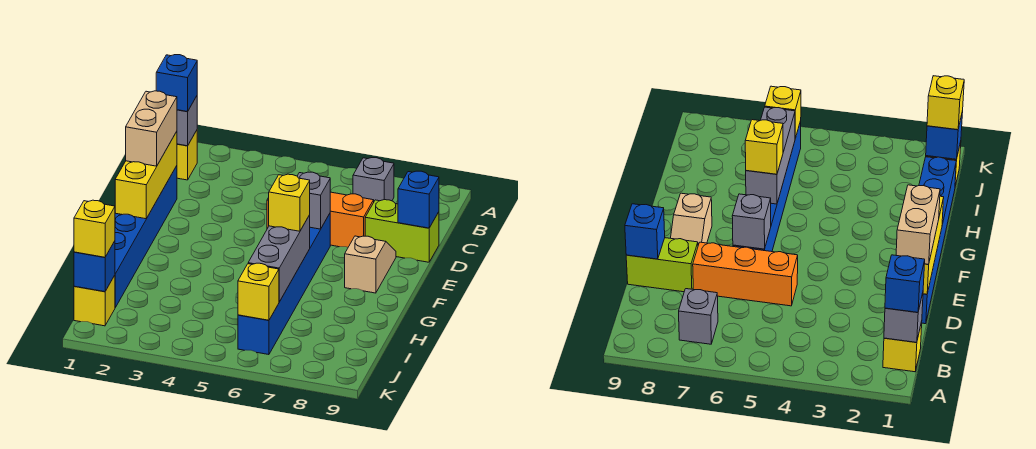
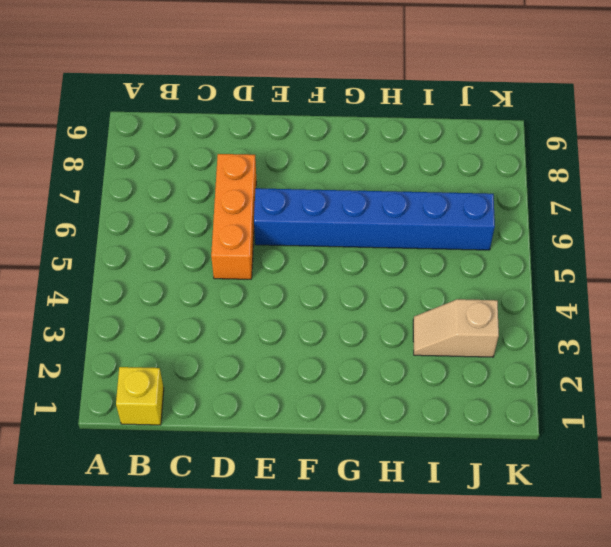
tan 1x2 slope [413,299,499,357] -> tan 1x2 slope moved to [345,236,396,293]
none -> grey 1x1 brick [353,158,394,201]
none -> blue 1x6 brick [115,166,177,307]
none -> lime 1x2 brick [365,200,439,262]

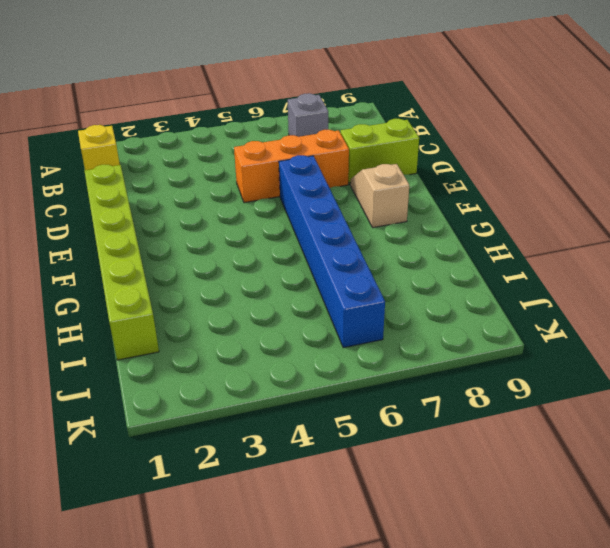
lime 1x6 brick [84,165,159,360] -> blue 1x6 brick [115,166,177,307]
none -> yellow 1x1 brick [74,275,115,326]
none -> grey 1x1 brick [177,96,197,146]
none -> yellow 1x3 brick [115,131,177,219]

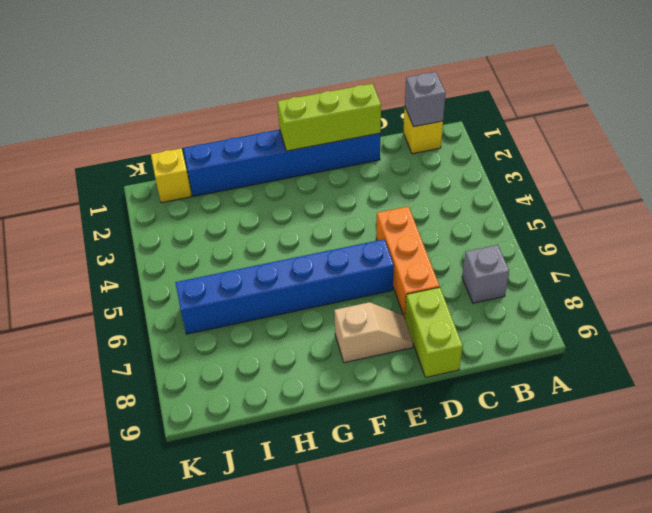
lime 1x3 brick [277,84,381,151] -> yellow 1x3 brick [115,131,177,219]
none -> blue 1x1 brick [398,171,439,228]
none -> grey 1x1 brick [297,172,330,229]
none -> grey 1x3 brick [248,215,310,302]

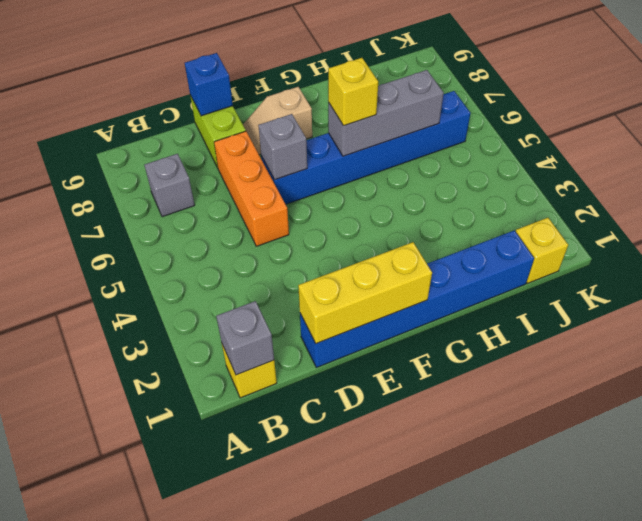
none -> blue 1x1 brick [74,241,115,292]
none -> yellow 1x1 brick [238,263,279,320]
none -> blue 1x1 brick [156,55,197,112]

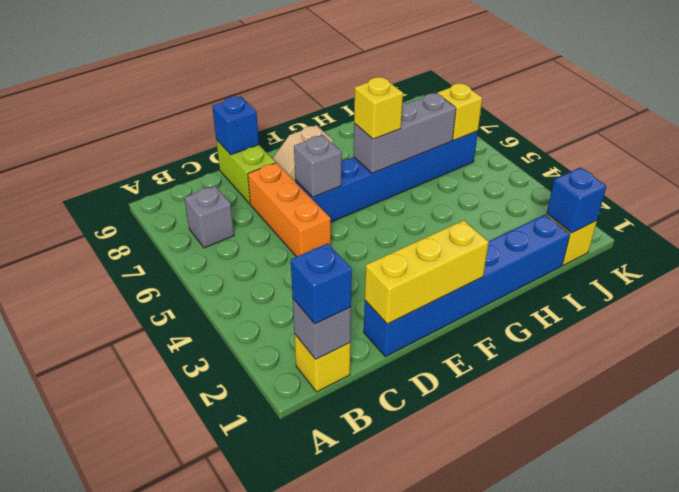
none -> tan 1x2 brick [126,91,177,166]
none -> yellow 1x1 brick [74,200,115,257]

